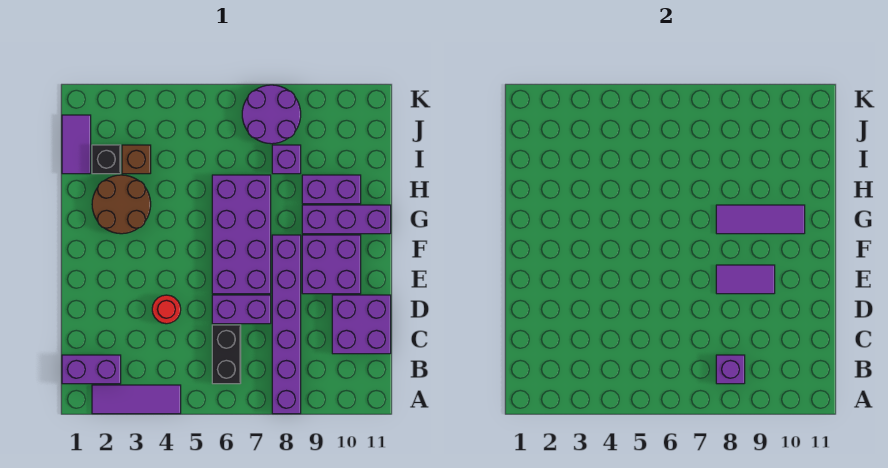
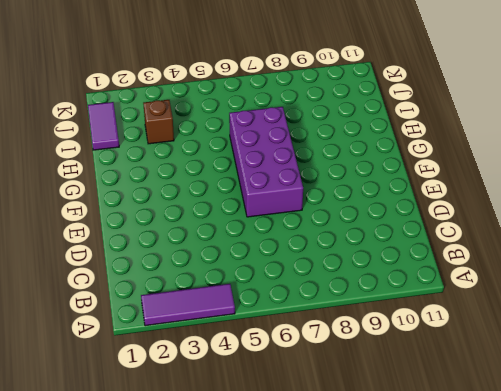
none -> purple 1x6 brick [272,235,301,414]
none -> purple 1x2 brick [62,355,121,384]
none -> black 1x2 brick [212,325,241,384]

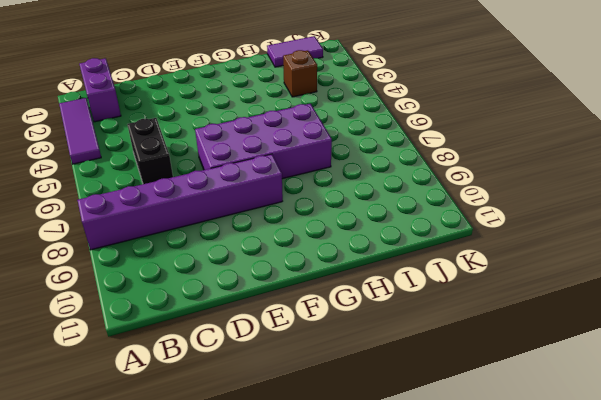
black 1x2 brick [127,118,173,184] -> black 1x2 brick turned to [212,325,241,384]
none -> purple 2x2 brick [332,295,391,354]
none -> red 1x1 round brick [152,295,181,324]
none -> purple 1x2 brick [212,295,271,324]

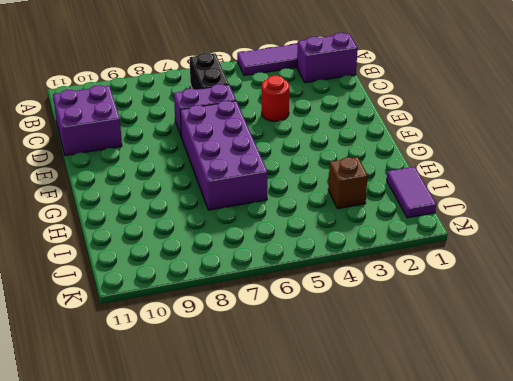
none -> purple 1x6 brick [272,235,301,414]
none -> purple 2x2 brick [302,235,361,294]
none -> brown 2x2 round brick [92,175,151,234]

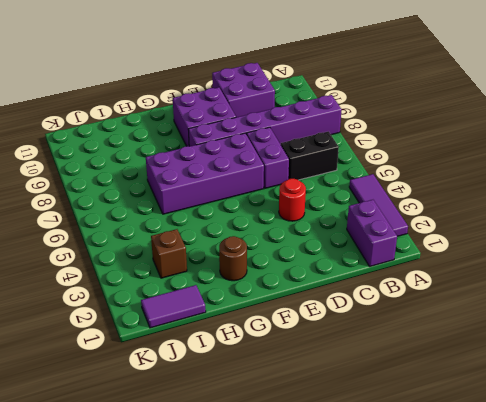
brown 1x1 round brick [219,236,247,281] -> brown 2x2 round brick [92,175,151,234]
none -> purple 1x3 brick [302,205,391,234]
none -> purple 1x2 brick [302,175,361,204]
none -> black 1x1 brick [92,145,121,174]

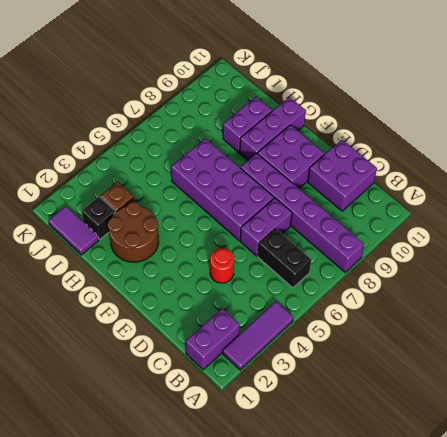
none -> purple 1x1 brick [272,145,301,174]
none -> purple 2x2 round brick [242,85,301,144]
none -> purple 1x1 brick [716,355,745,384]

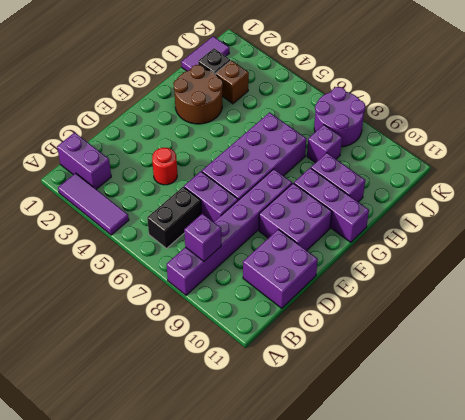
none -> purple 1x2 tile [716,265,775,294]
none -> purple 1x3 tile [716,205,805,234]

